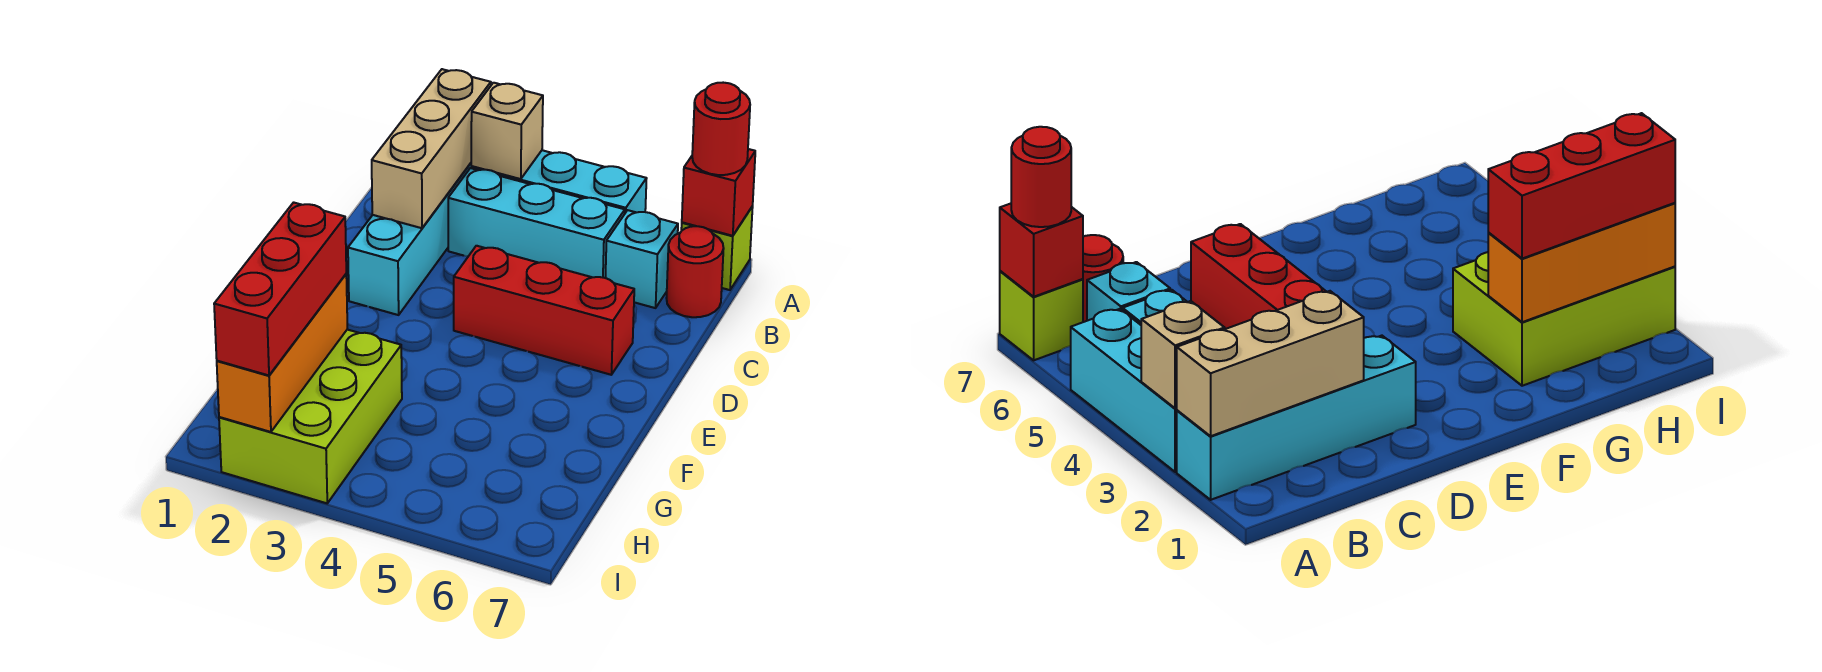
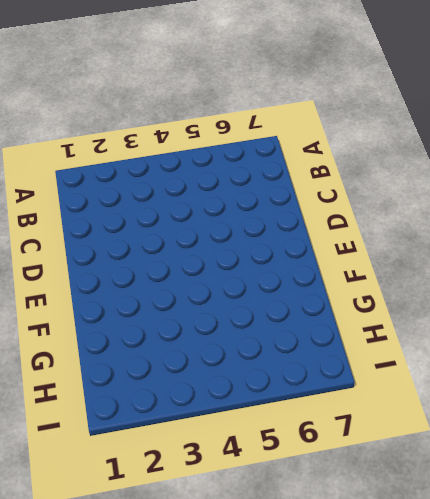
none -> cyan 1x4 brick [348,163,472,315]
none -> cyan 1x3 brick [471,150,647,213]
none -> lime 1x1 brick [681,206,753,290]

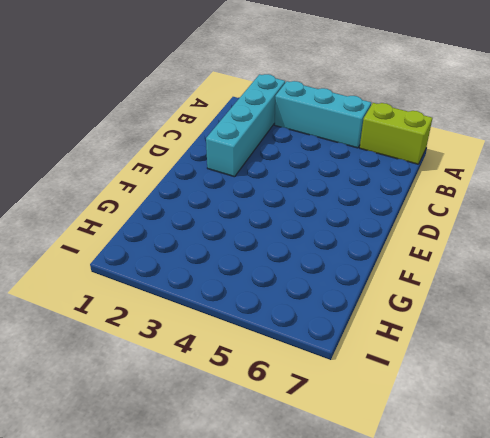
lime 1x2 brick [360,103,432,164] -> lime 1x1 brick [681,206,753,290]
none -> cyan 1x3 brick [448,168,625,278]
none -> cyan 1x1 brick [605,210,678,308]
none -> red 1x1 round brick [666,226,724,317]

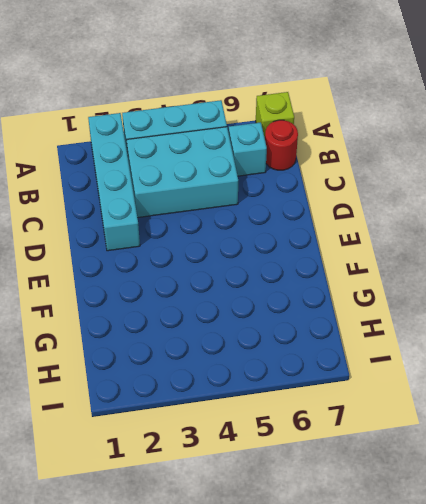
cyan 2x3 brick [127,127,238,218] -> cyan 1x3 brick [448,168,625,278]
none -> red 1x3 brick [454,246,634,375]
none -> lime 2x3 brick [219,330,402,503]
none -> tan 1x3 brick [372,69,491,228]

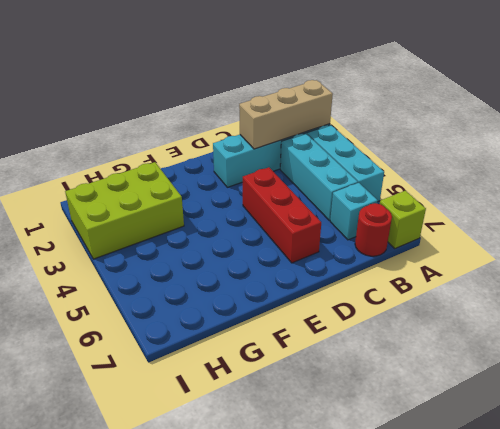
none -> tan 1x1 brick [471,83,543,179]
none -> red 1x1 brick [682,149,755,236]
none -> orange 1x3 brick [217,274,347,432]

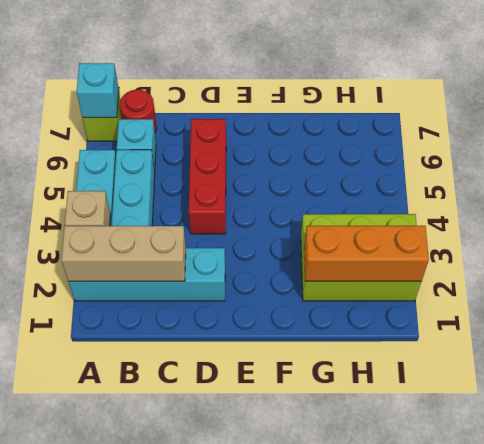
cyan 1x1 brick [77,63,119,118] -> red 1x1 brick [682,149,755,236]
none -> red 1x1 round brick [692,83,750,175]
none -> red 1x3 brick [214,202,346,375]

